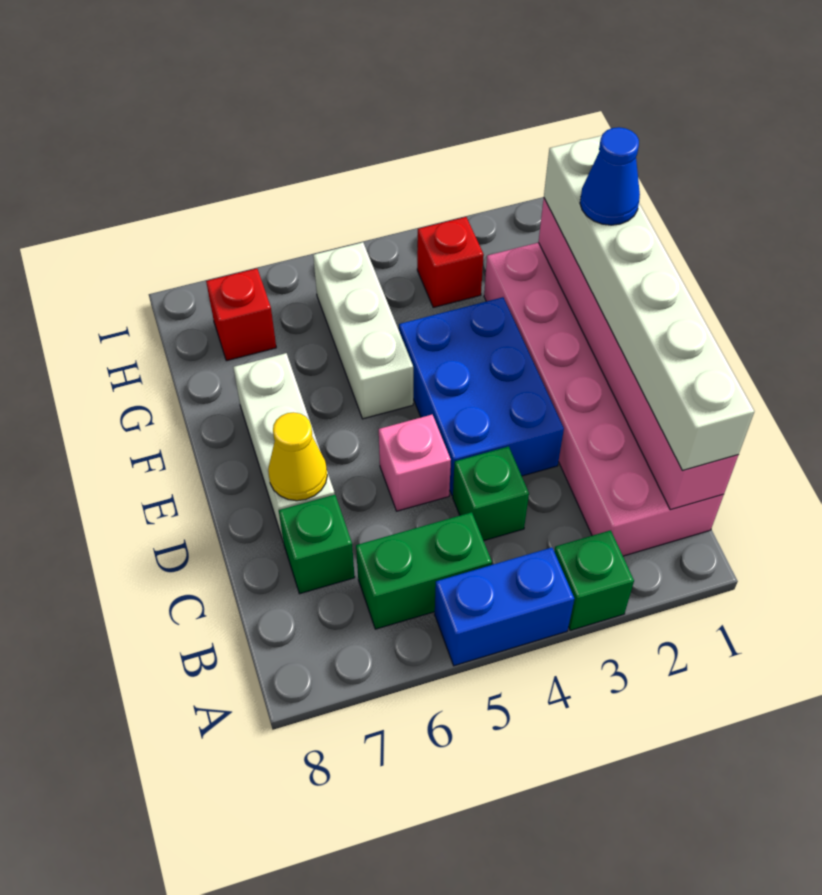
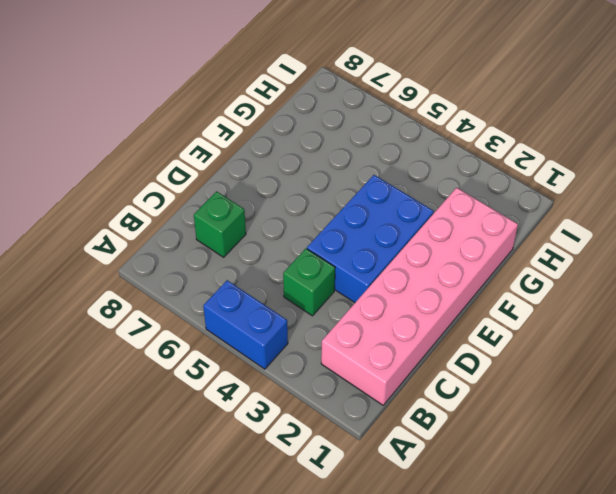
none -> green 1x1 brick [554,530,634,631]
none -> green 1x2 brick [356,512,492,629]
none -> pink 1x1 brick [379,415,451,511]

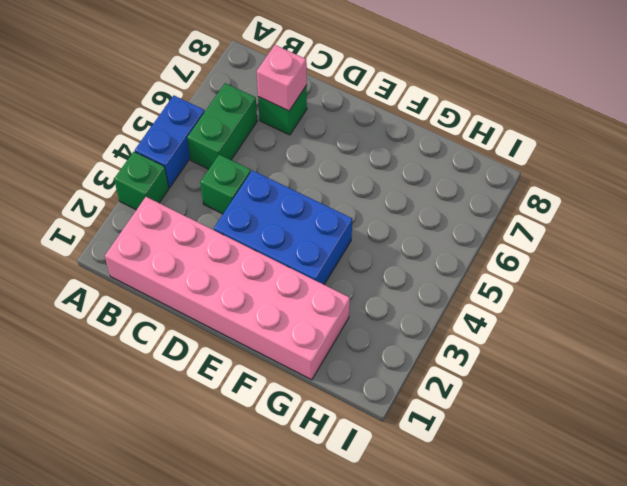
pink 1x1 brick [257,45,307,111] -> pink 1x1 brick moved to [379,415,451,511]
none -> white 1x3 brick [233,353,335,543]
none -> white 1x3 brick [313,242,413,419]
none -> red 1x1 brick [417,217,484,308]

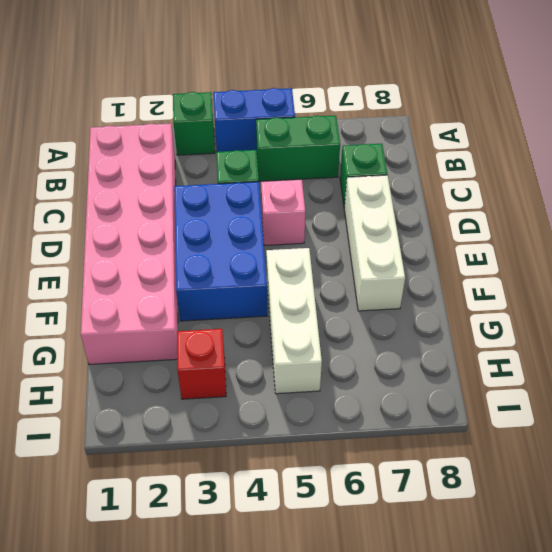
none -> red 1x1 brick [206,269,276,361]
none -> pink 1x6 brick [538,199,738,510]
none -> yellow 1x1 cone [268,412,327,501]

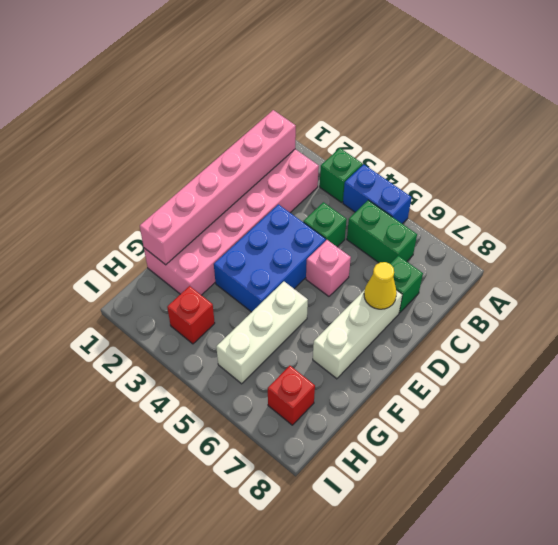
none -> white 1x6 brick [544,136,754,470]
none -> blue 1x1 cone [580,127,640,225]

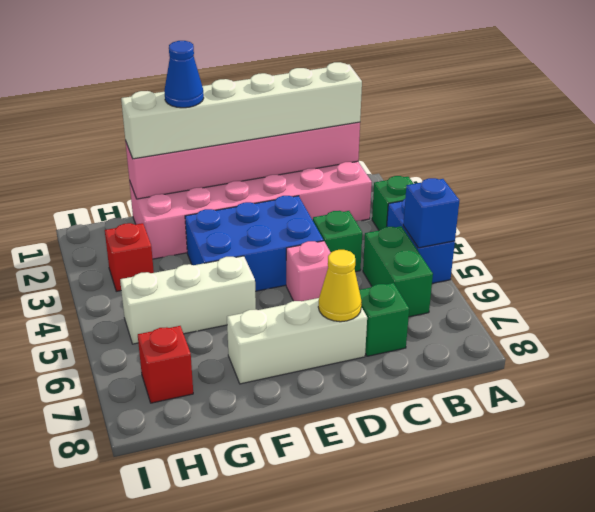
blue 1x1 brick [403,178,459,248] -> none

